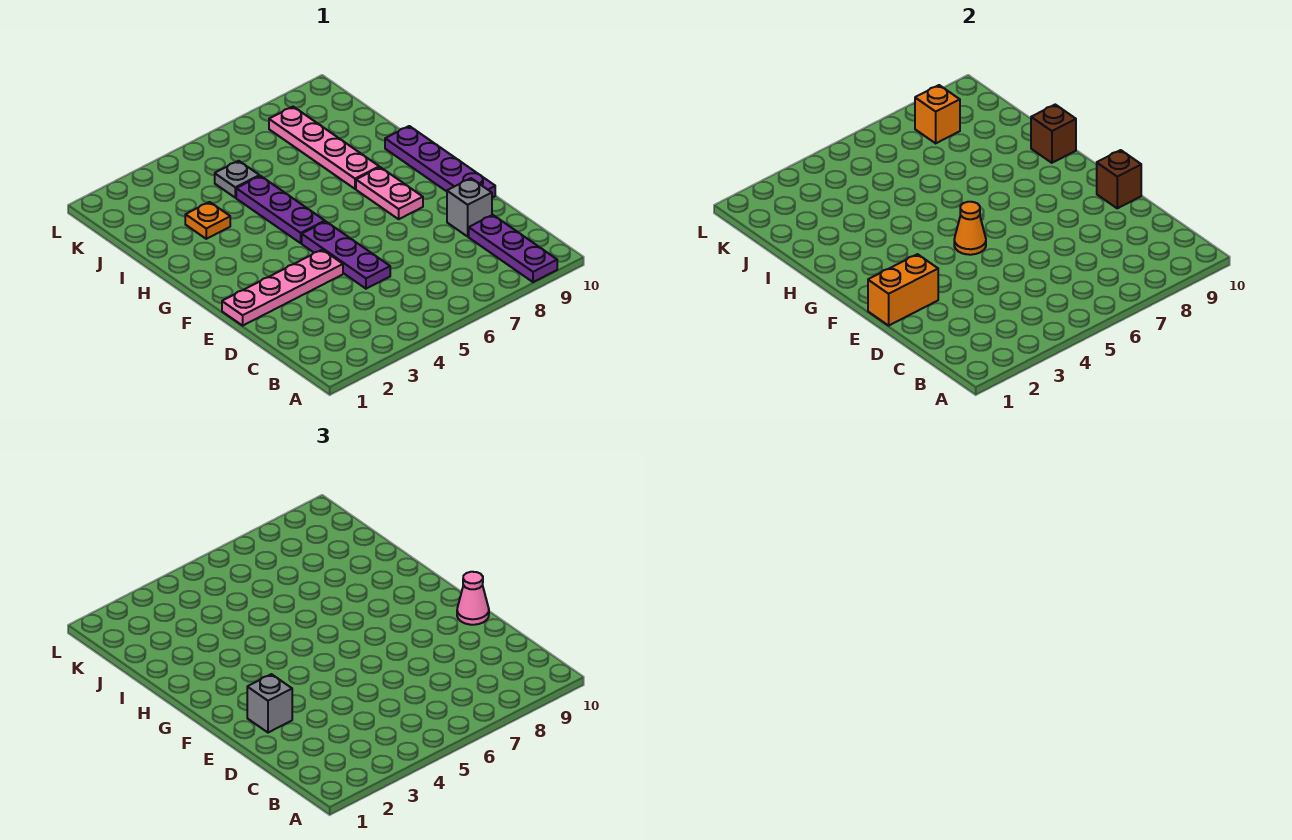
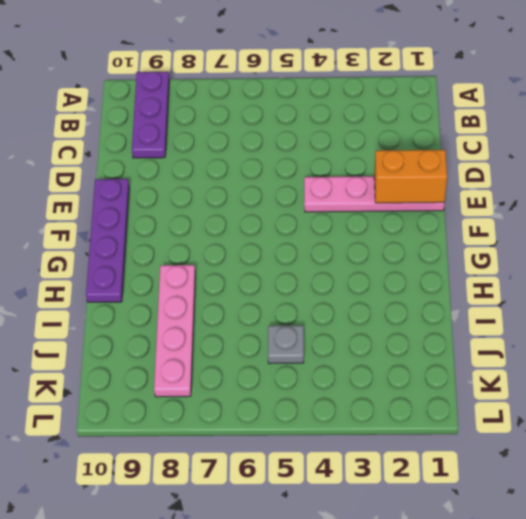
none -> purple 1x3 plate [302,222,390,289]
none -> grey 1x1 brick [447,178,492,236]
none -> pink 1x2 plate [356,167,423,219]

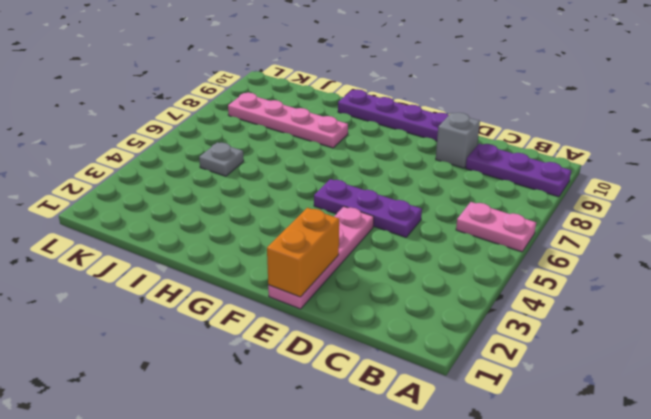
pink 1x2 plate [456,202,536,252] -> pink 1x2 plate moved to [356,167,423,219]
none -> purple 1x3 plate [236,176,325,243]
none -> orange 1x1 plate [185,202,230,239]
none -> brown 1x1 brick [1097,150,1141,208]

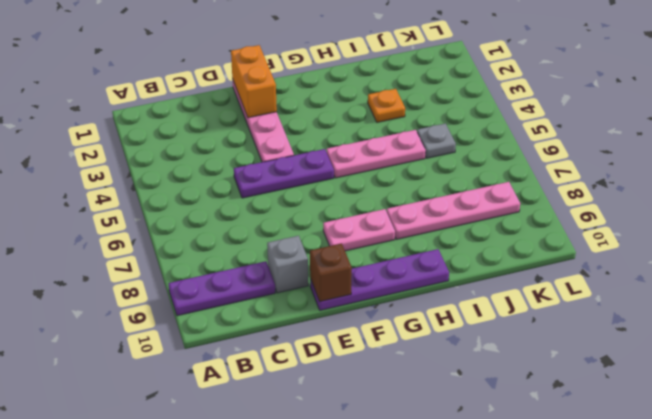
pink 1x3 plate [327,130,426,178] -> purple 1x3 plate [236,176,325,243]
none -> orange 1x1 cone [954,202,986,255]
none -> brown 1x1 brick [1031,105,1076,163]
none -> orange 1x1 brick [915,85,960,143]

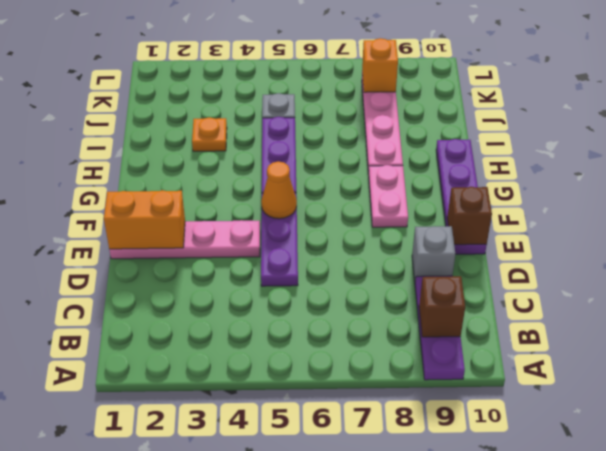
brown 1x1 brick [419,276,465,337] -> brown 1x1 brick moved to [1031,105,1076,163]
none -> grey 1x1 brick [247,674,292,733]
none -> pink 1x1 cone [457,572,489,625]

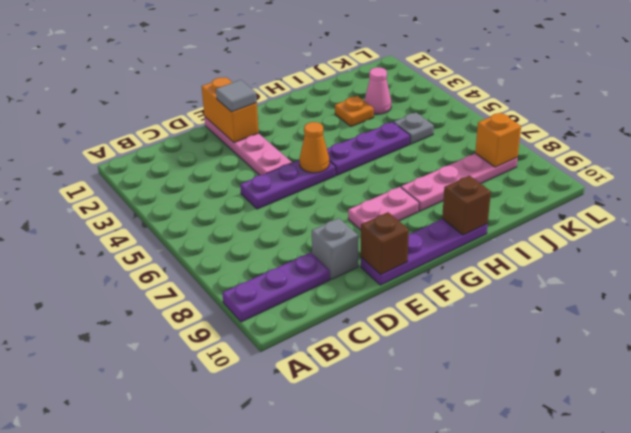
grey 1x1 tile [216,80,257,112] -> grey 1x1 brick [247,674,292,733]
pink 1x1 cone [364,67,391,114] -> pink 1x1 cone moved to [457,572,489,625]

